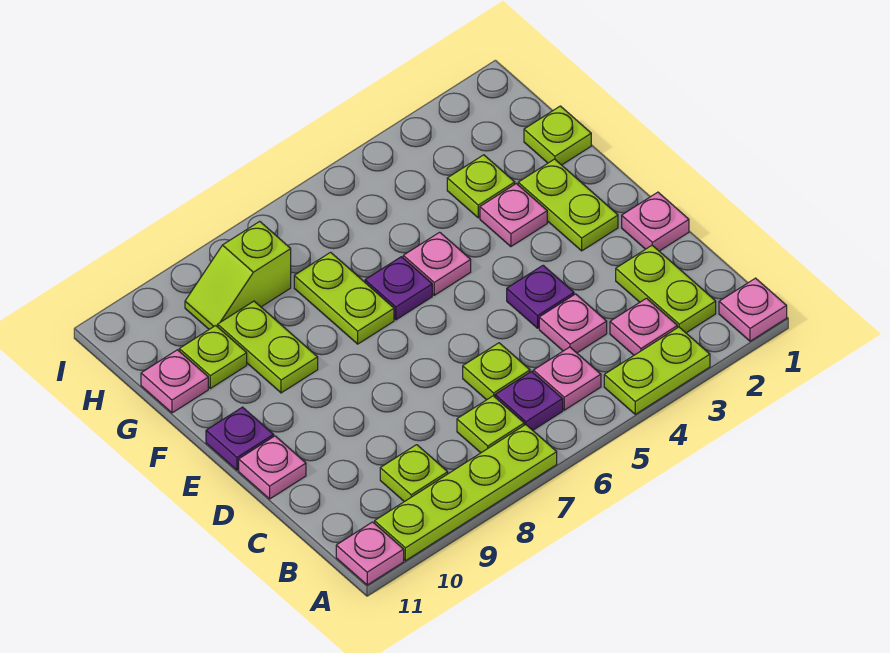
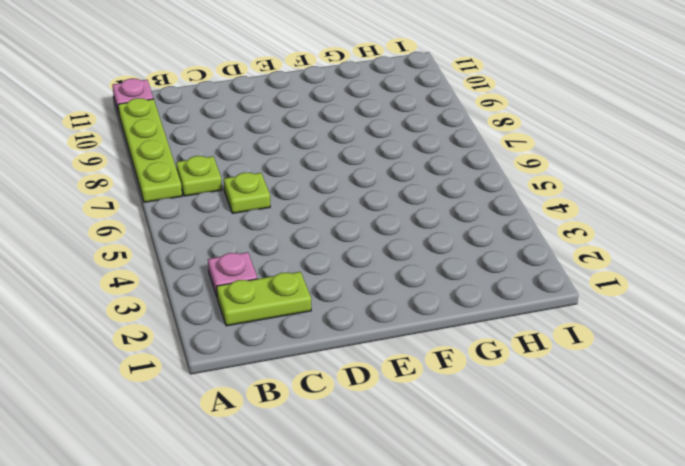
none -> pink 1x1 plate [719,278,787,341]
none -> lime 1x2 plate [604,327,710,414]
none -> pink 1x1 plate [533,347,601,410]

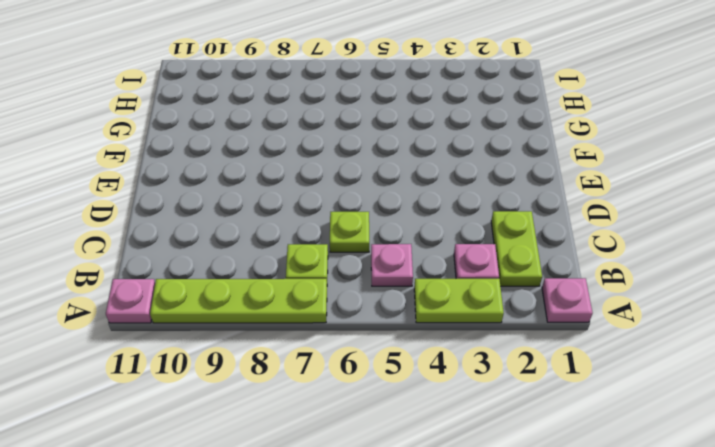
none -> purple 1x1 plate [495,372,563,430]
none -> lime 1x1 plate [380,445,448,502]
none -> pink 1x1 plate [539,294,607,353]

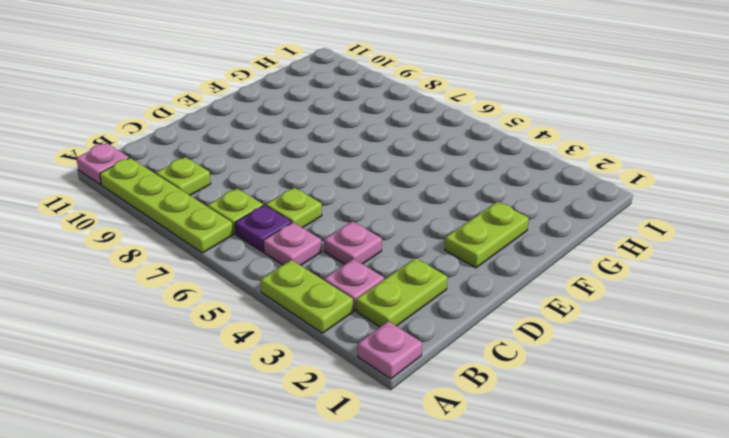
none -> pink 1x1 plate [622,192,689,251]
none -> purple 1x1 plate [507,265,574,328]
none -> pink 1x1 plate [239,436,306,499]

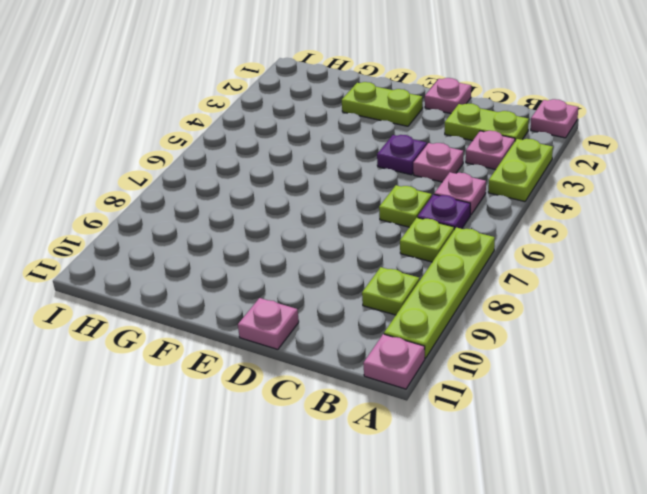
none -> purple 1x1 plate [206,407,274,470]
none -> pink 1x1 plate [480,184,547,247]
none -> pink 1x1 plate [403,232,471,295]

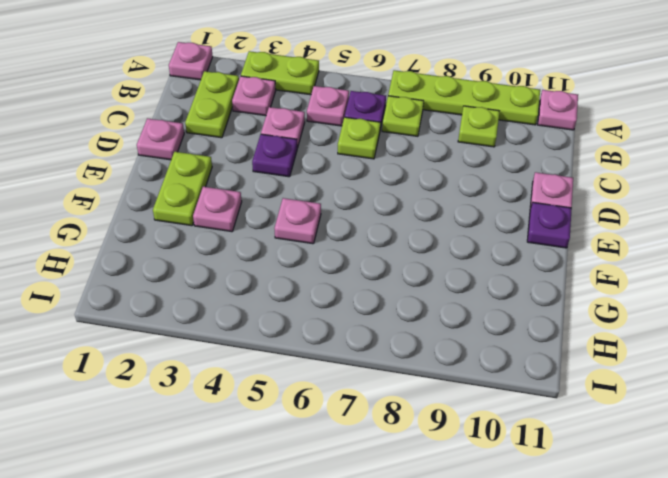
none -> purple 1x1 plate [365,257,432,320]
none -> lime 1x2 plate [294,252,394,344]
none -> lime 1x2 plate [217,301,318,393]

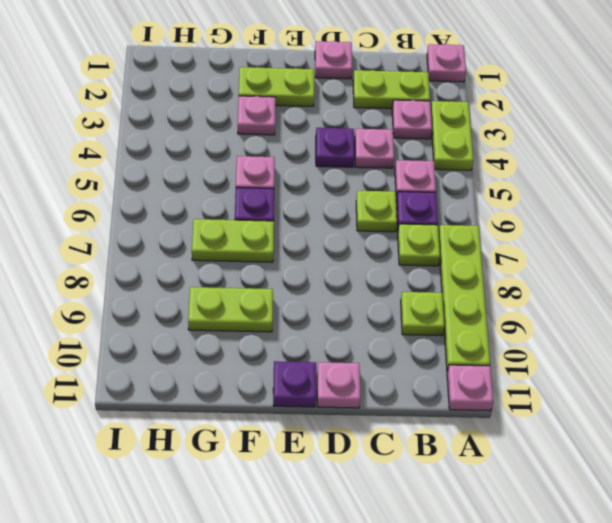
none -> lime 1x1 plate [524,106,591,165]
none -> lime 1x1 plate [447,155,515,218]
none -> lime 1x1 plate [179,326,247,388]

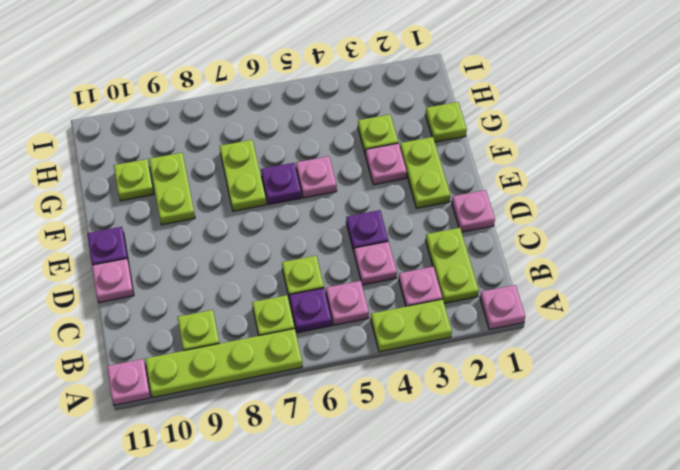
none -> pink 1x1 plate [141,350,208,413]
none -> lime 1x2 slope [185,221,291,329]

